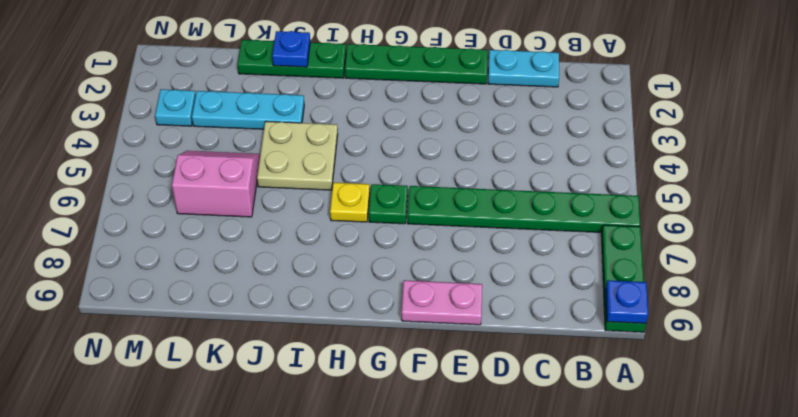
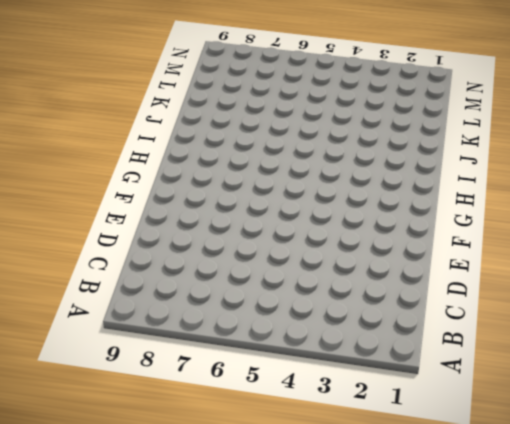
none -> green 1x6 plate [408,186,640,233]
none -> green 1x3 plate [601,225,646,332]
none -> cyan 1x2 plate [488,50,559,87]

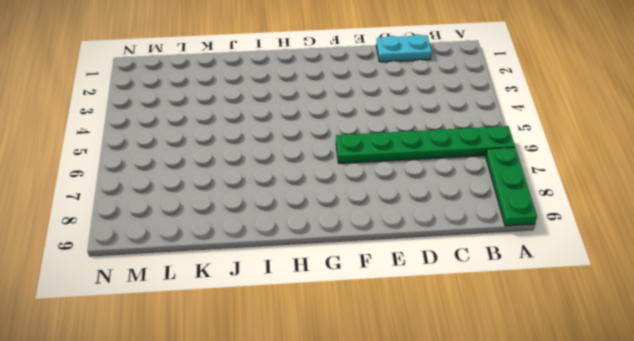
none -> green 1x4 plate [345,44,488,84]
none -> pink 1x2 plate [402,280,482,325]
none -> green 1x1 plate [369,184,408,224]

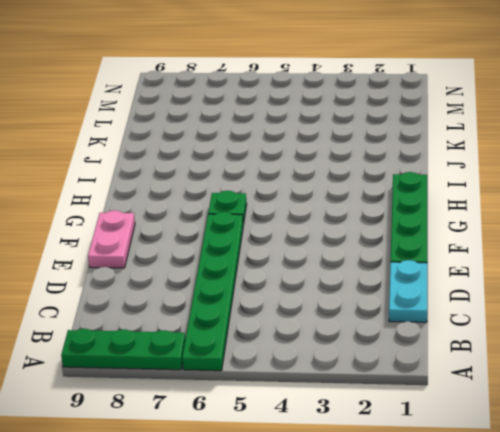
none -> yellow 1x1 plate [330,183,370,222]
none -> green 1x3 plate [238,40,346,78]
none -> tan 2x2 plate [257,121,338,190]

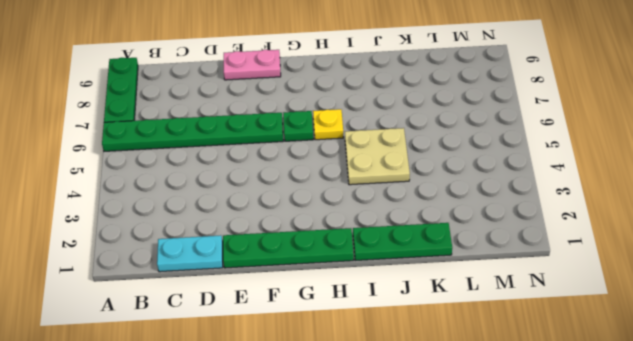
none -> cyan 1x3 plate [192,91,304,129]
none -> pink 2x2 slope [172,151,260,217]
none -> cyan 1x1 plate [155,89,196,126]

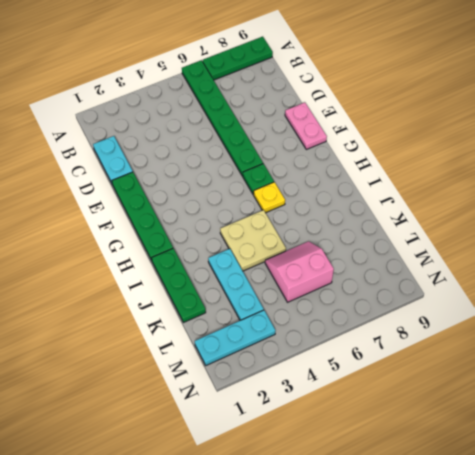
pink 2x2 slope [265,241,334,302] -> pink 2x2 slope turned to [172,151,260,217]
cyan 1x3 plate [195,310,275,365] -> cyan 1x1 plate [155,89,196,126]
none -> blue 1x1 plate [606,280,648,323]
none -> blue 1x1 plate [272,31,310,67]

